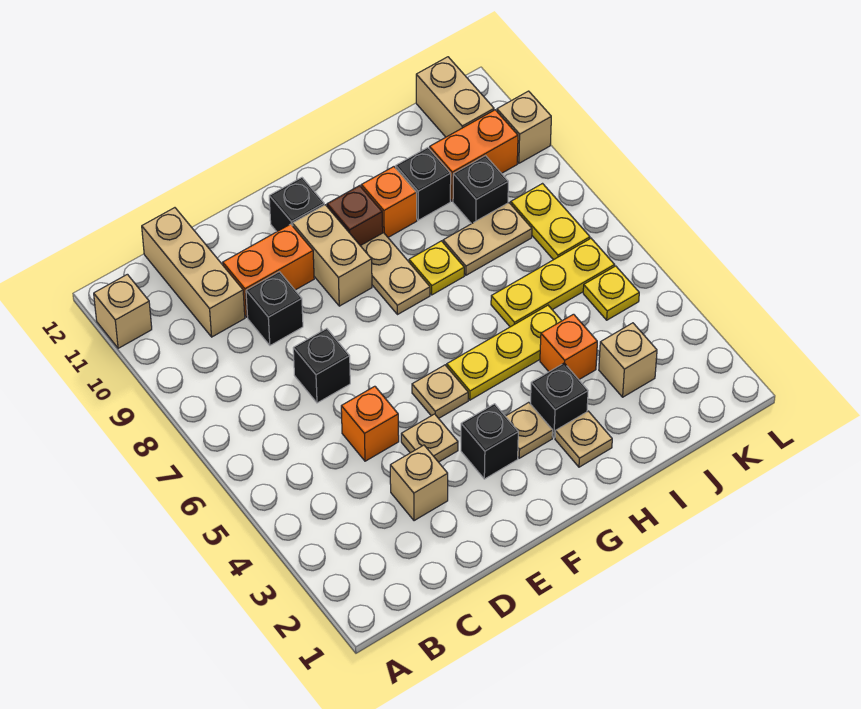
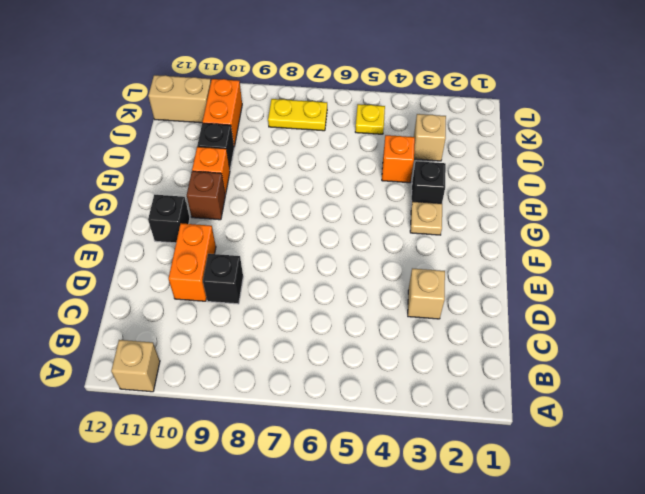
none -> tan 1x3 brick [142,208,245,337]
none -> orange 1x1 brick [341,386,399,461]
none -> black 1x1 brick [293,328,350,403]
none -> tan 1x1 plate [401,414,458,462]

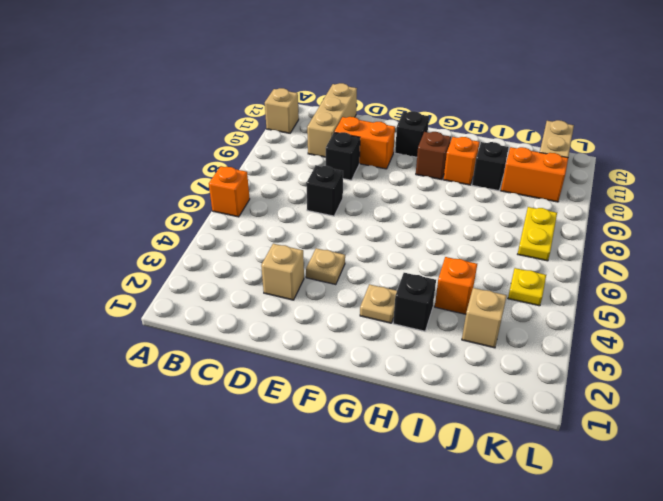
orange 1x1 brick [209,166,250,217] -> orange 1x1 brick moved to [341,386,399,461]
none -> black 1x1 brick [461,404,518,479]
none -> tan 1x1 plate [412,365,468,418]
none -> tan 1x2 brick [293,205,372,306]
none -> yellow 1x3 plate [447,305,562,400]

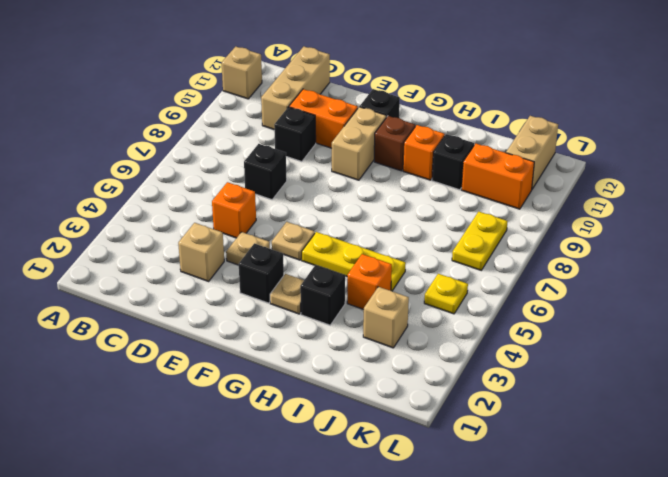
none -> tan 1x2 plate [361,233,430,315]
none -> tan 1x1 plate [555,411,612,467]
none -> yellow 1x1 plate [409,241,464,295]
none -> yellow 1x3 plate [491,238,615,327]

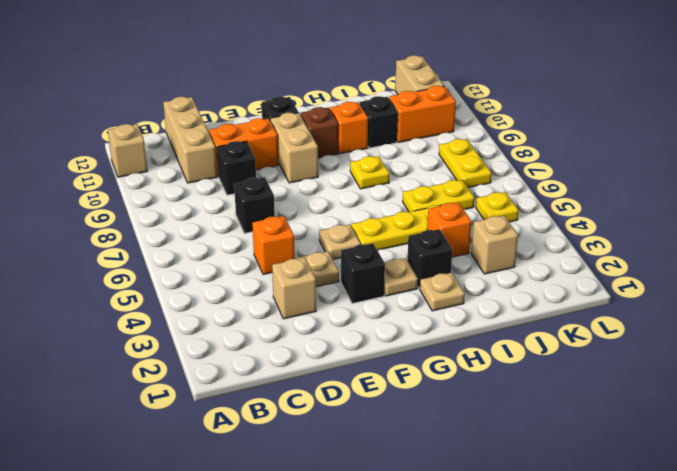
yellow 1x2 plate [403,180,475,212] -> yellow 1x3 plate [491,238,615,327]
none -> tan 1x2 plate [361,233,430,315]
none -> tan 1x2 plate [443,203,532,275]
none -> black 1x1 brick [453,156,508,224]
none -> tan 1x1 brick [497,91,551,163]

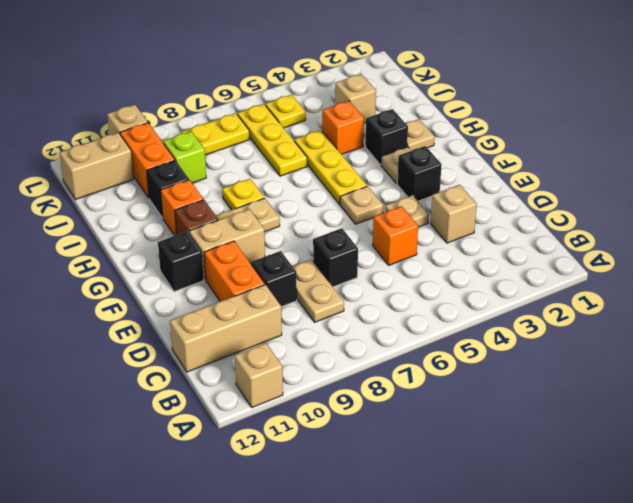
tan 1x2 plate [293,259,344,322] -> tan 1x2 plate moved to [443,203,532,275]
lime 1x1 brick [163,131,206,183] -> black 1x1 brick [453,156,508,224]

